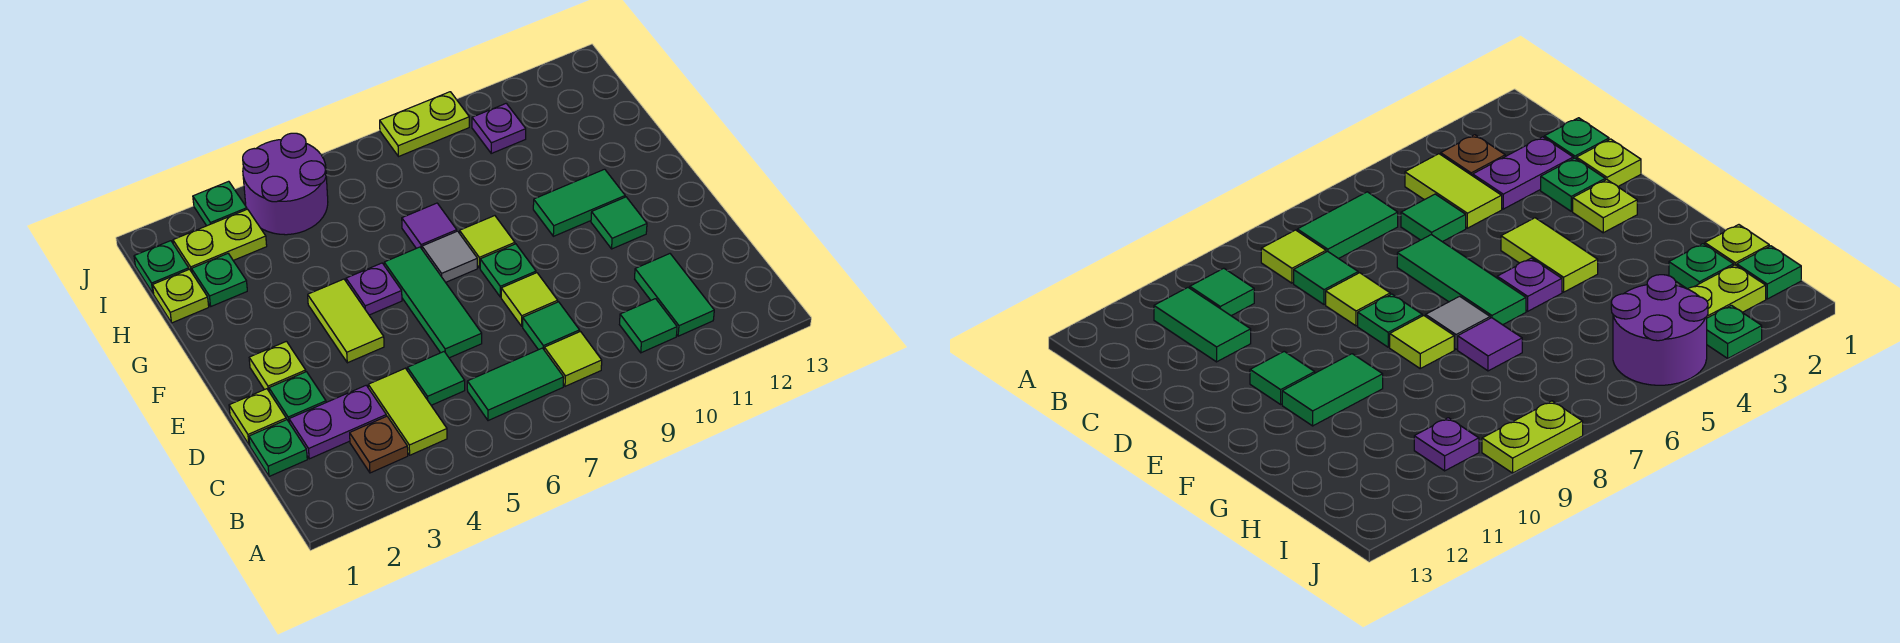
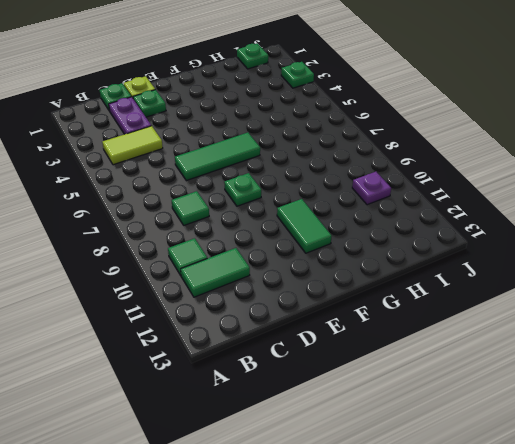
none -> brown 1x1 plate [350,416,408,473]
none -> green 1x2 tile [467,348,564,421]
none -> lime 1x1 tile [544,332,602,386]
none -> green 1x1 tile [407,352,465,405]

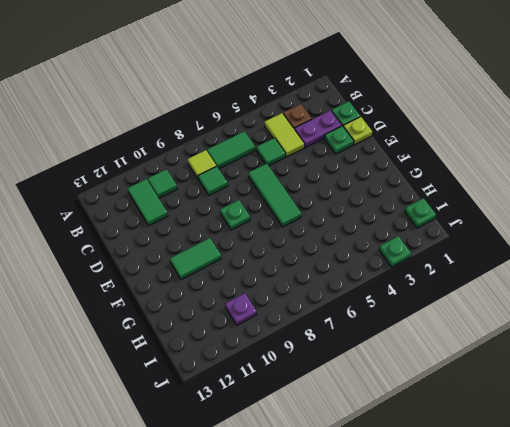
none -> lime 1x1 tile [501,273,558,326]
none -> lime 1x1 plate [249,341,306,391]
none -> lime 1x2 tile [308,279,384,363]
none -> green 1x1 tile [591,197,647,249]

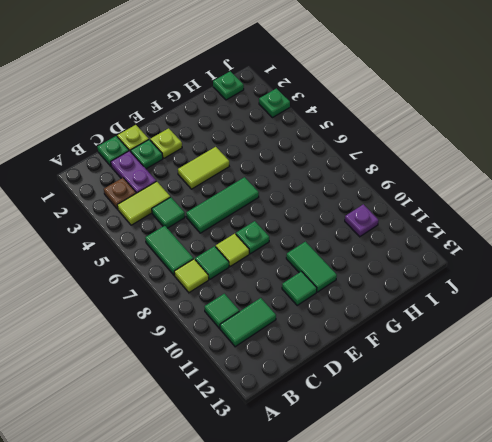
none -> purple 1x1 plate [346,263,402,315]
none -> grey 1x1 tile [422,231,477,282]
none -> lime 1x1 tile [460,216,515,268]
none -> purple 1x1 tile [402,203,457,249]

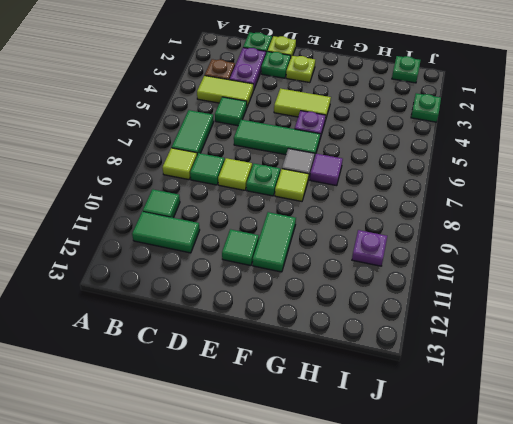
none -> lime 1x1 plate [153,269,209,323]
none -> green 1x1 plate [192,254,247,306]
none -> lime 1x2 plate [173,209,267,272]
none -> purple 2x2 round brick [243,133,328,235]

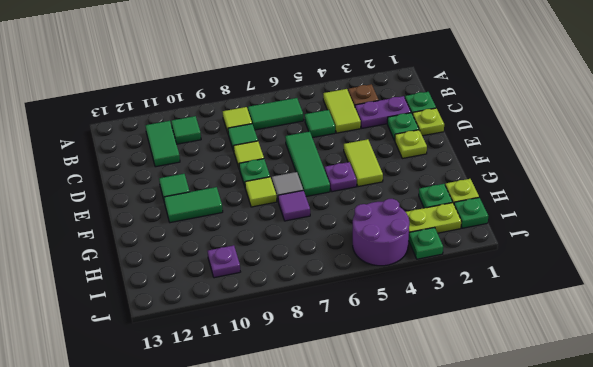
none -> lime 1x2 plate [380,92,469,157]

